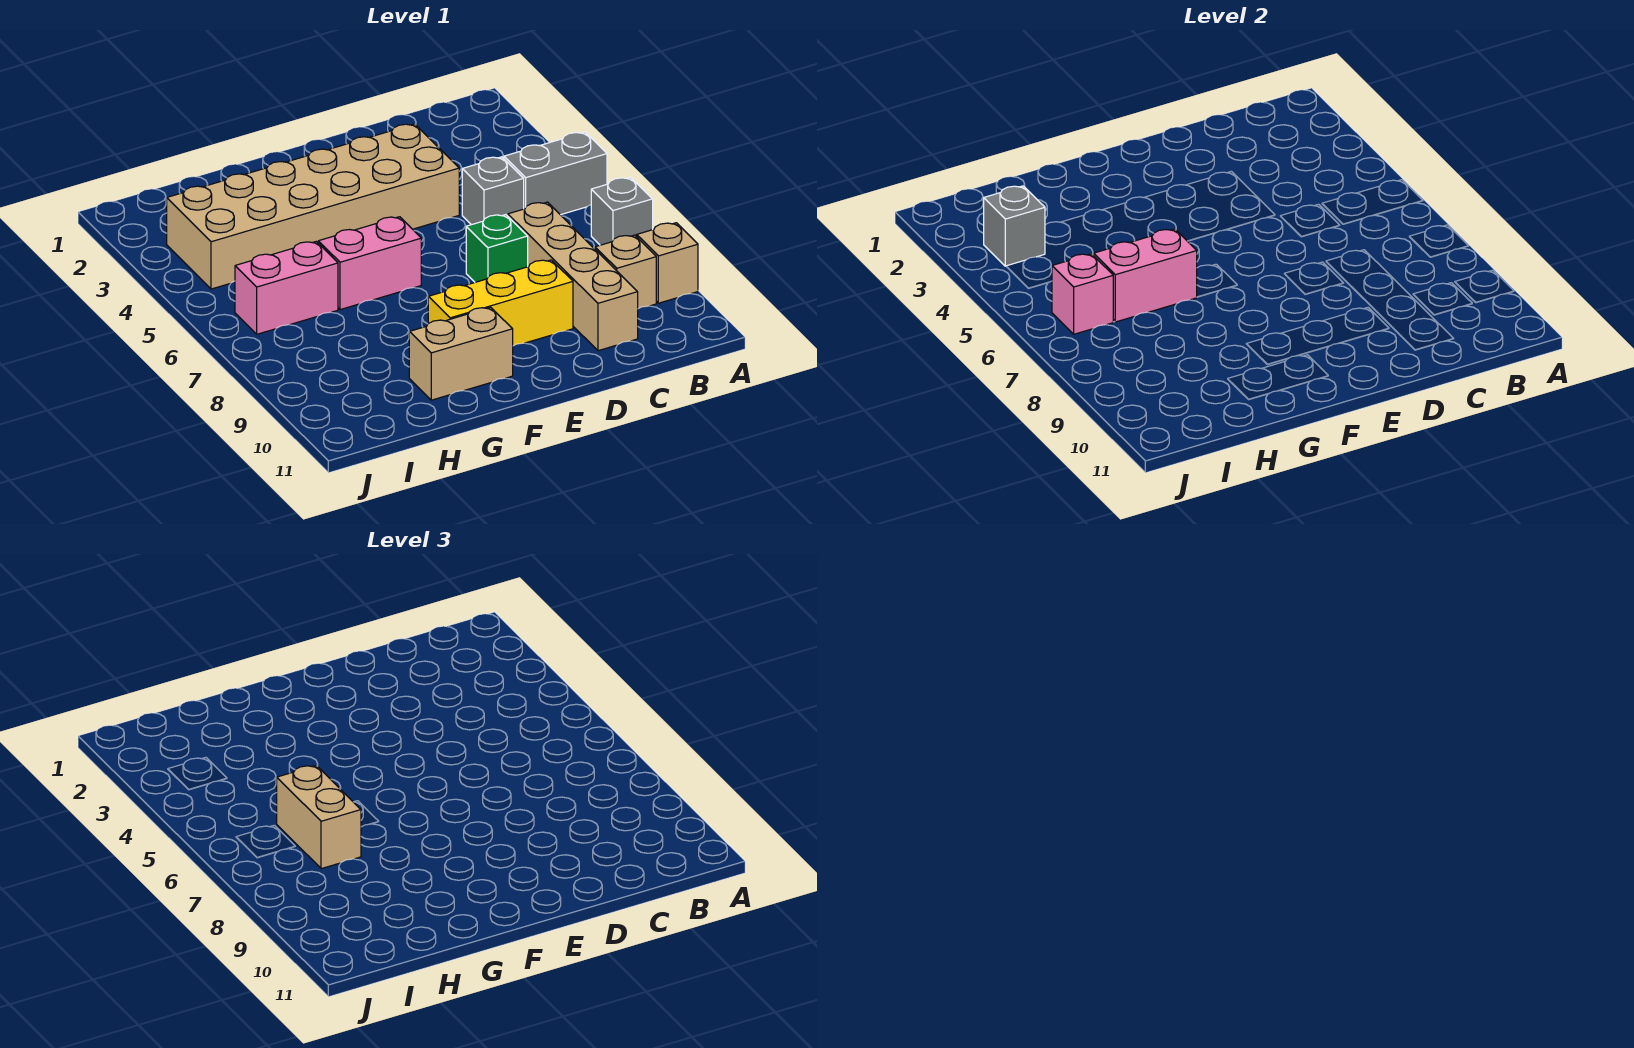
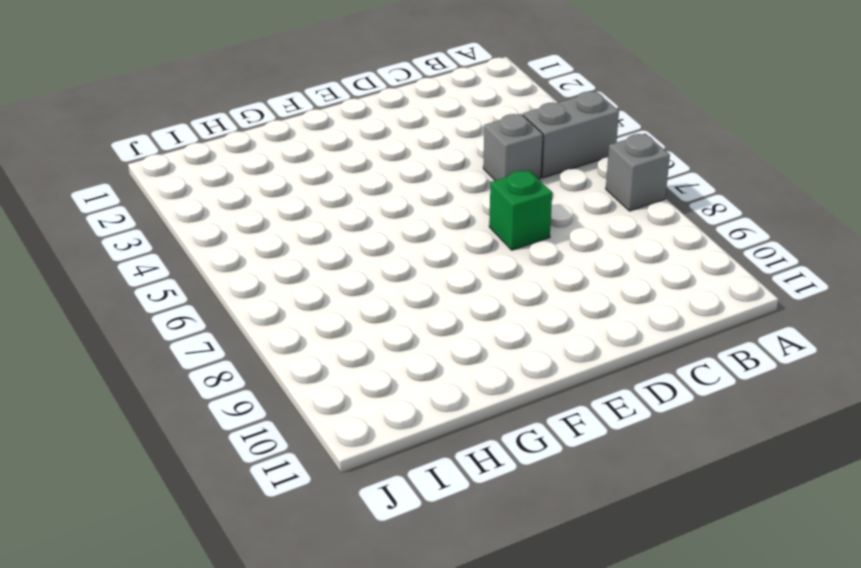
none -> tan 1x1 brick [637,223,698,303]
none -> tan 1x1 brick [595,235,656,309]
none -> tan 1x4 brick [508,202,638,351]

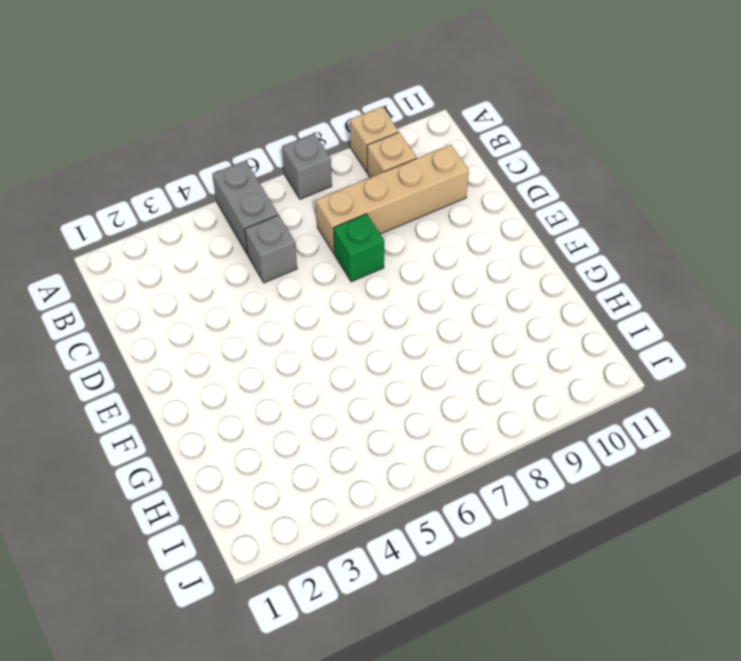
none -> tan 2x6 brick [167,124,459,289]
none -> yellow 1x3 brick [428,260,573,346]
none -> pink 1x2 brick [318,217,421,310]

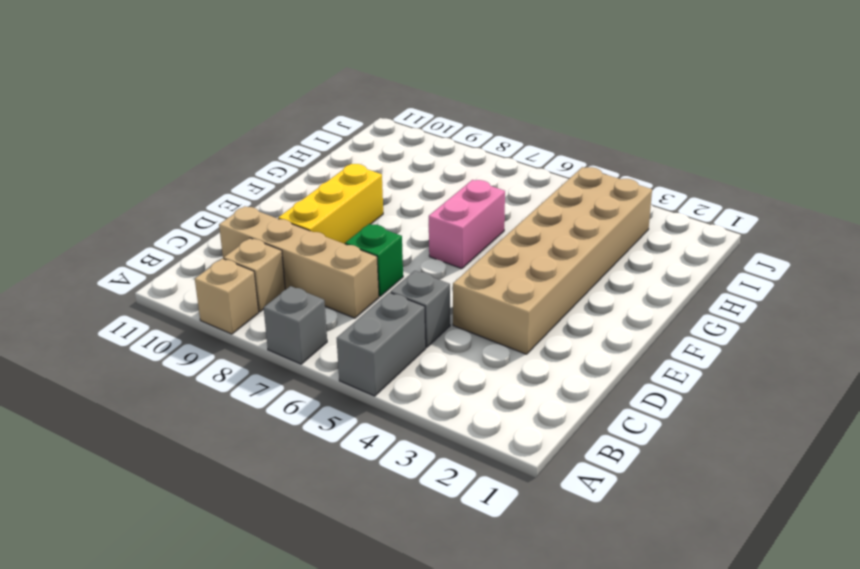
none -> tan 1x2 brick [409,307,513,400]
none -> pink 1x2 brick [235,242,338,334]
none -> pink 1x2 brick [1094,229,1197,322]

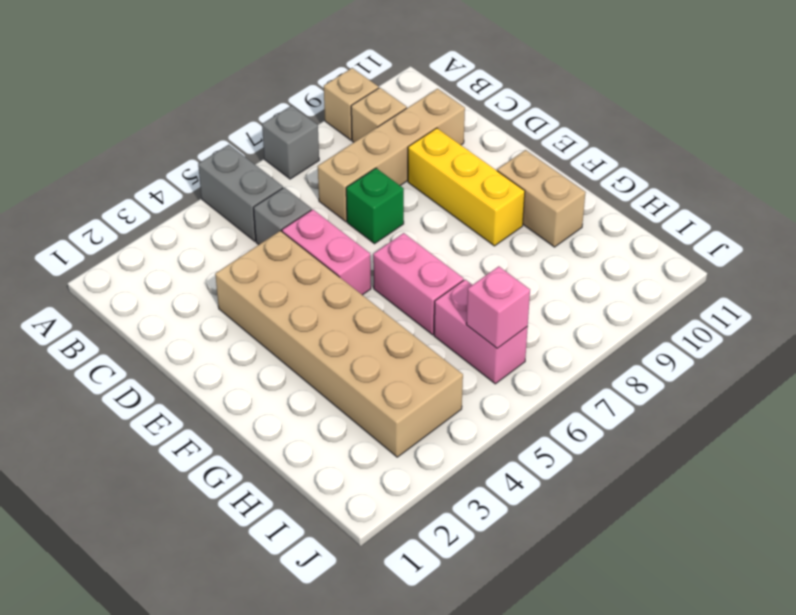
pink 1x2 brick [282,210,371,295] -> pink 1x2 brick moved to [1094,229,1197,322]
none -> grey 1x1 brick [984,186,1045,266]
none -> tan 1x2 brick [277,766,361,869]

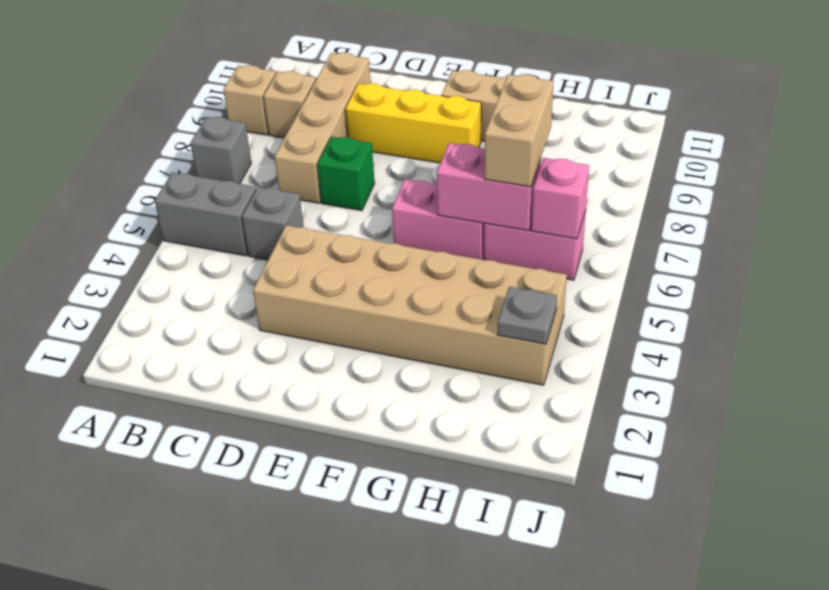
grey 1x1 plate [497,287,557,344] -> grey 1x1 brick [984,186,1045,266]

